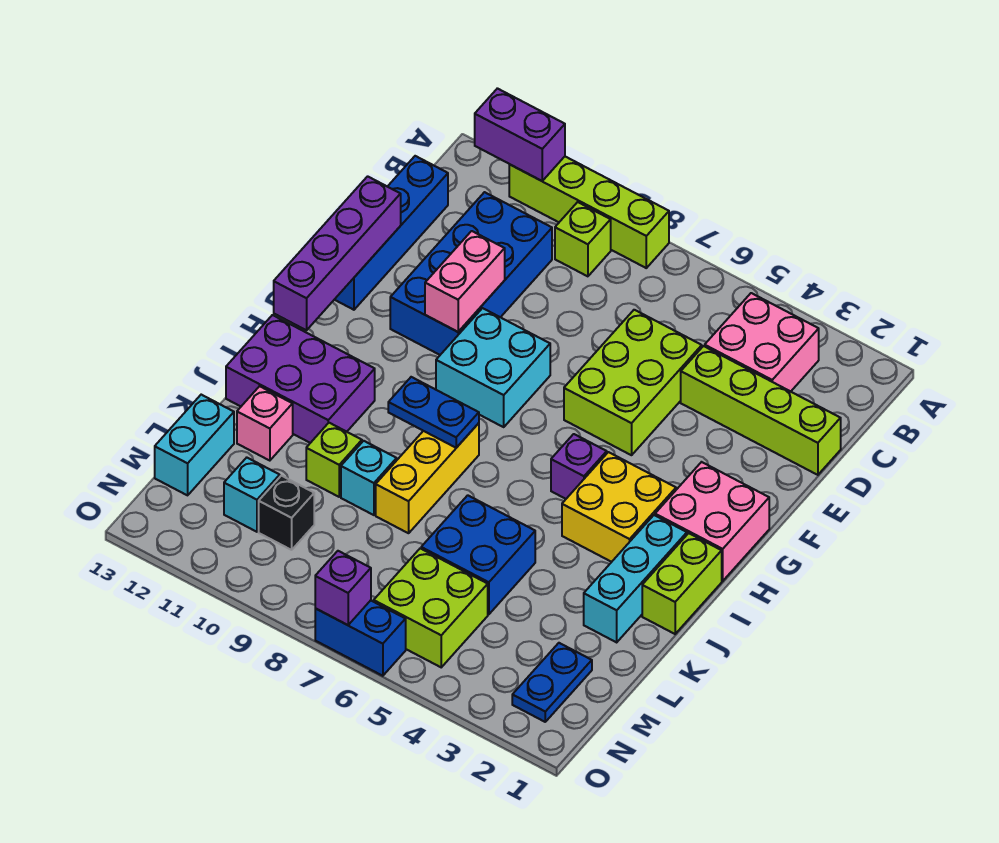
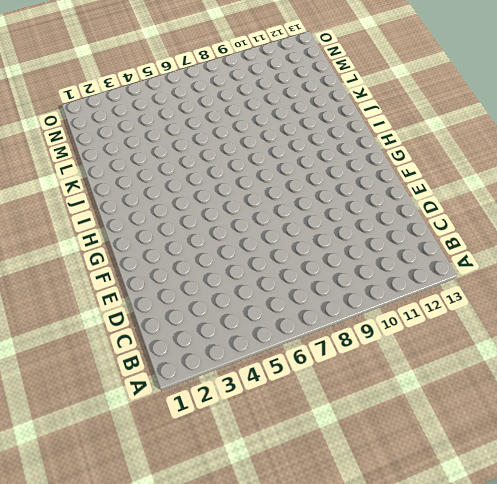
none -> lime 1x4 brick [509,157,669,268]
none -> pink 2x2 brick [705,293,819,392]
none -> lime 1x1 brick [555,202,611,276]
none -> blue 2x4 brick [390,192,552,355]

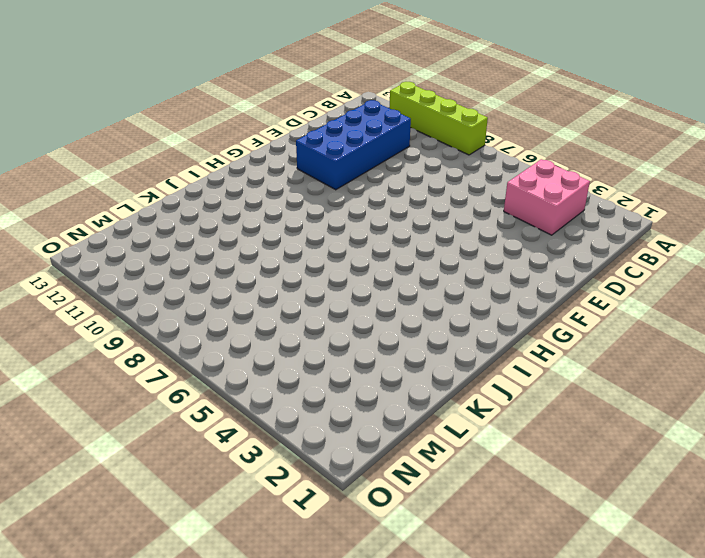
none -> lime 1x1 brick [555,202,611,276]
none -> blue 1x4 brick [334,156,448,310]
none -> lime 1x4 brick [681,346,841,475]
none -> lime 2x3 brick [564,310,702,455]

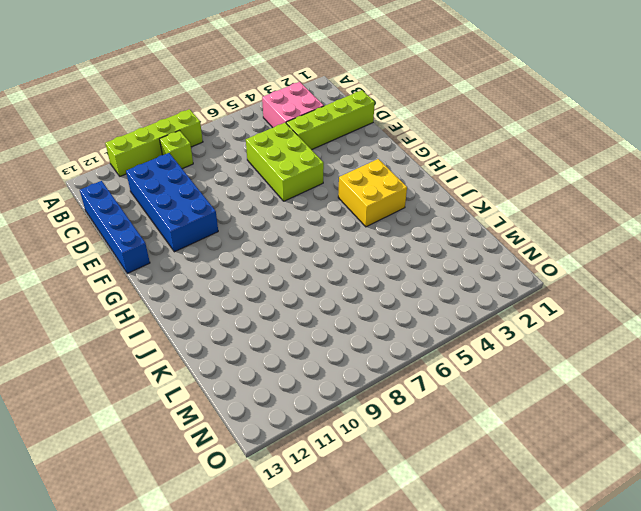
none -> cyan 2x2 brick [436,308,550,427]
none -> pink 2x2 brick [655,462,769,581]
none -> purple 1x1 brick [551,434,607,499]
none -> lime 1x2 brick [642,533,722,634]

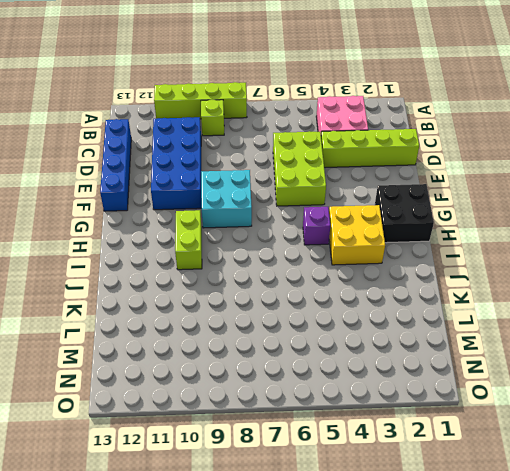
black 2x2 brick [375,184,434,243] -> pink 2x2 brick [655,462,769,581]
lime 1x2 brick [175,210,202,270] -> lime 1x2 brick moved to [642,533,722,634]
none -> cyan 1x3 brick [584,515,687,642]
none -> yellow 1x3 brick [376,423,479,533]
none -> purple 2x3 brick [226,315,375,443]
none -> blue 2x2 brick [421,495,535,614]

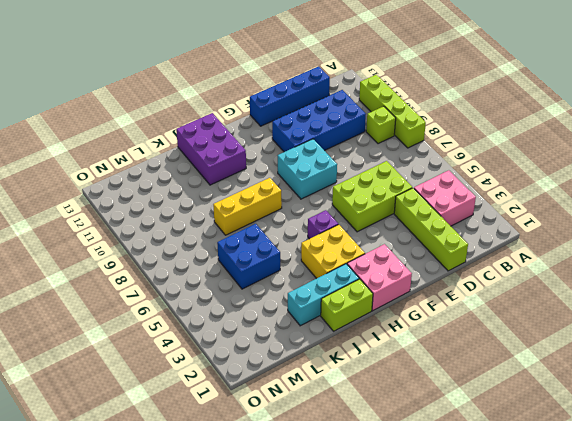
none -> cyan 1x1 brick [341,441,397,515]
none -> lime 1x1 brick [306,423,362,497]
none -> pink 1x1 brick [237,386,293,461]
none -> cyan 1x2 brick [155,395,234,495]

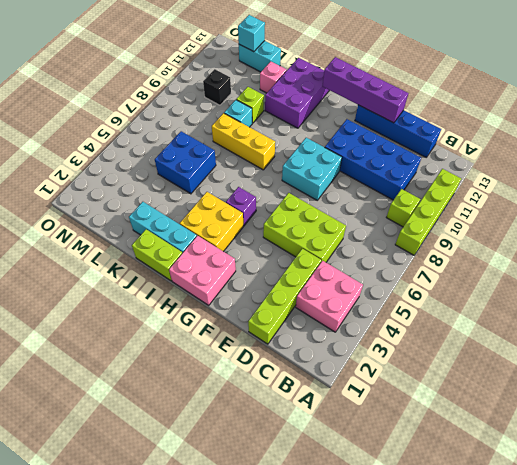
cyan 1x1 brick [238,15,265,52] -> cyan 1x1 brick moved to [224,458,280,532]
none -> blue 1x2 plate [512,643,592,722]
none -> lime 2x2 brick [374,548,488,667]
none -> blue 1x2 brick [315,600,406,676]
none -> purple 1x2 brick [475,88,565,181]

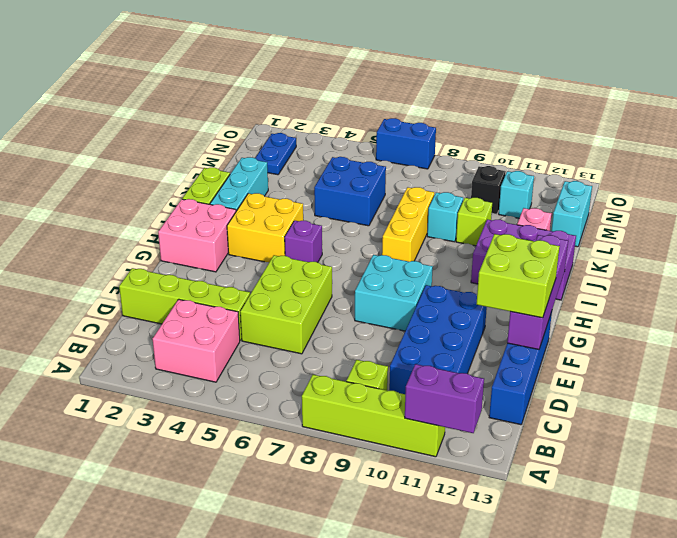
lime 2x2 brick [477,234,560,318] -> lime 2x2 brick moved to [374,548,488,667]
none -> pink 1x2 brick [425,231,505,332]
none -> blue 1x2 plate [388,377,479,448]
none -> purple 1x1 brick [315,551,371,625]

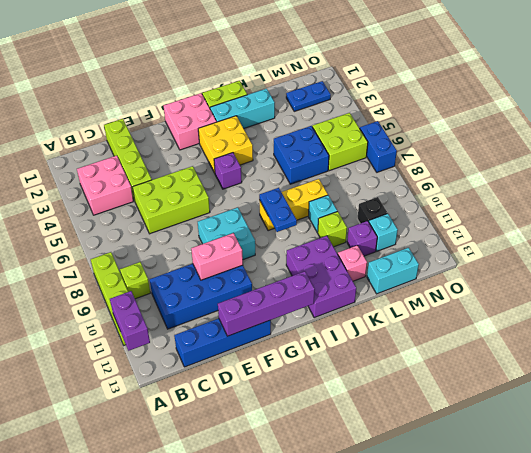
purple 1x1 brick [347,221,377,256] -> purple 1x1 brick moved to [315,551,371,625]

